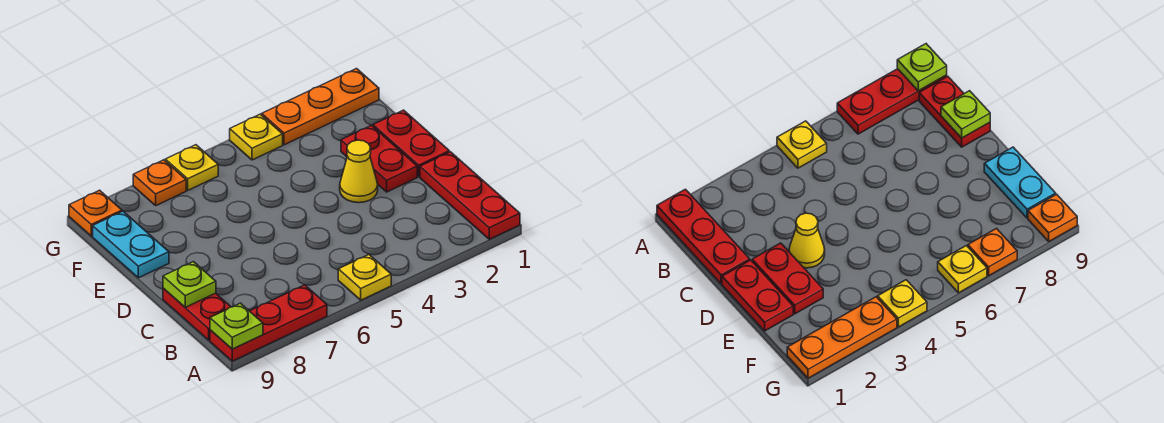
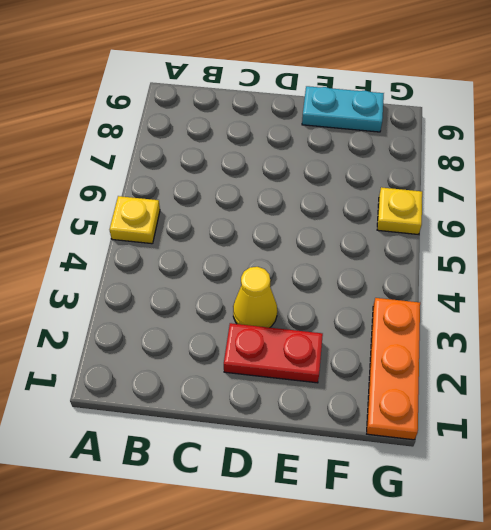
none -> red 1x3 plate [420,152,520,239]
none -> red 1x3 plate [210,285,327,361]
none -> red 1x2 plate [163,288,231,340]

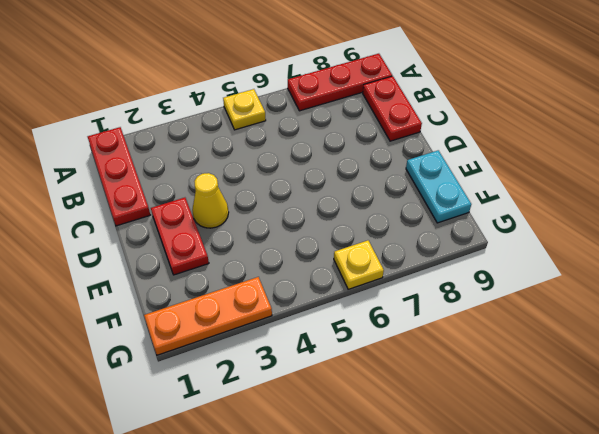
none -> red 1x2 plate [373,110,449,177]
none -> yellow 1x1 plate [230,114,283,160]
none -> orange 1x1 plate [133,160,186,205]

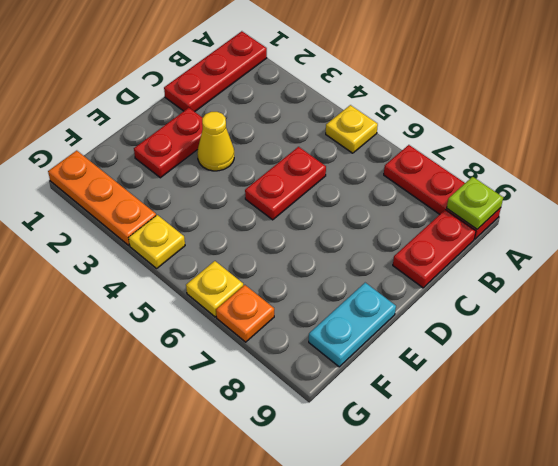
red 1x2 plate [245,147,326,220] -> red 1x2 plate moved to [373,110,449,177]
none -> orange 1x1 plate [69,190,122,236]
none -> lime 1x1 plate [163,262,216,307]

